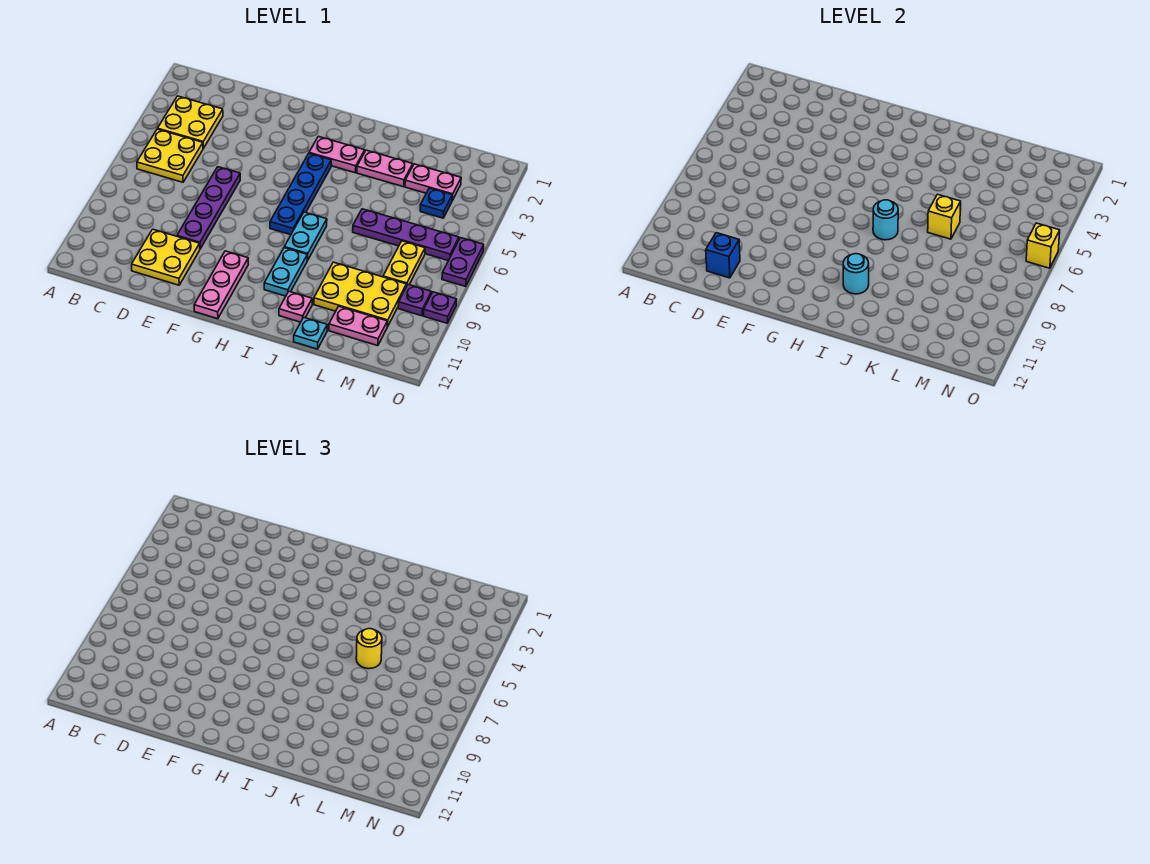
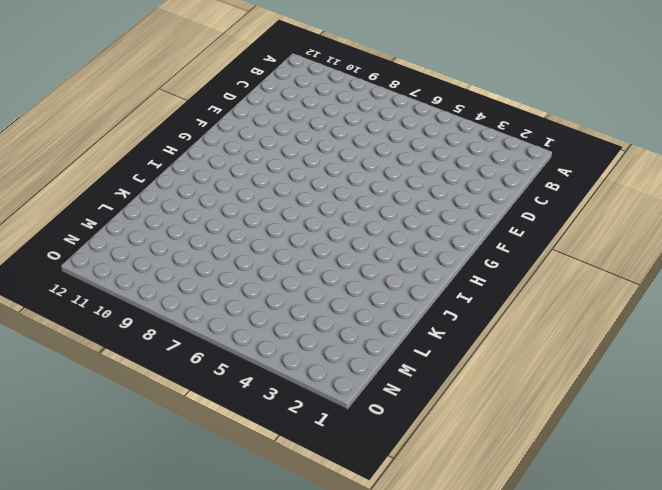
none -> yellow 2x2 plate [158,96,223,148]
none -> yellow 2x2 plate [137,129,203,182]
none -> yellow 2x2 plate [132,229,200,285]

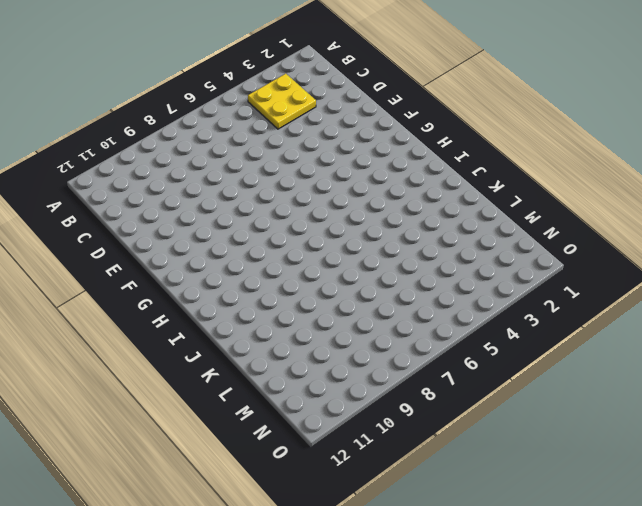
none -> yellow 2x2 plate [137,129,203,182]
none -> yellow 2x2 plate [132,229,200,285]
none -> purple 1x4 plate [177,167,240,249]

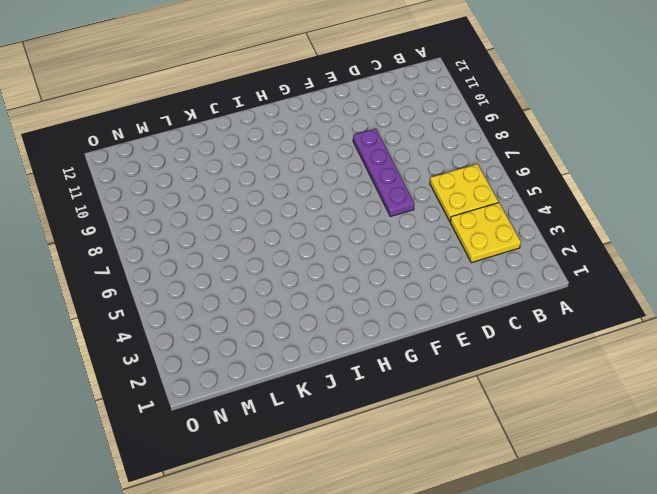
none -> yellow 2x2 plate [132,229,200,285]
none -> pink 1x3 plate [194,251,248,319]
none -> pink 1x2 plate [309,136,365,173]

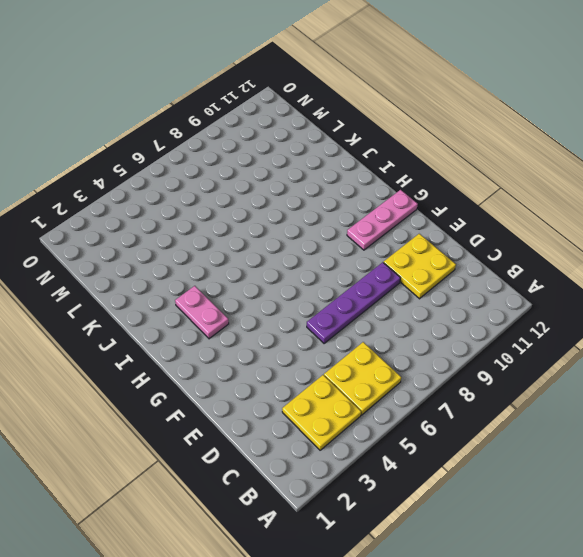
none -> blue 1x4 plate [270,154,331,235]
none -> cyan 1x2 plate [284,212,327,260]
none -> cyan 1x2 plate [264,248,307,296]

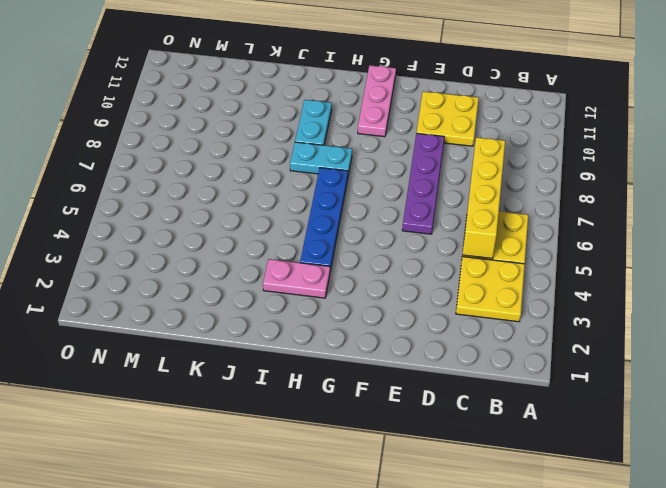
yellow 1x4 brick [463,137,505,259] -> none
cyan 1x2 plate [290,142,352,175] -> cyan 1x2 plate turned to [284,212,327,260]
none -> pink 1x2 plate [357,150,413,187]
none -> pink 1x1 plate [279,291,312,322]
none -> purple 1x4 plate [353,209,459,261]

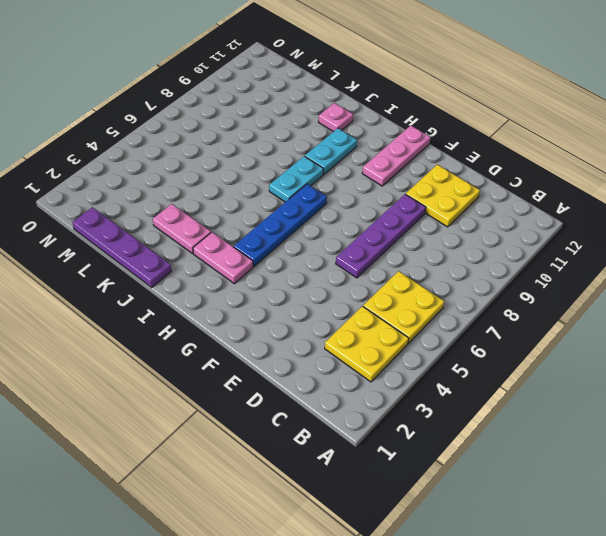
purple 1x4 plate [73,207,171,287] -> purple 1x4 plate moved to [353,209,459,261]
none -> yellow 2x3 plate [314,262,406,327]
none -> cyan 1x1 plate [294,317,327,349]
none -> pink 1x2 plate [405,164,461,200]

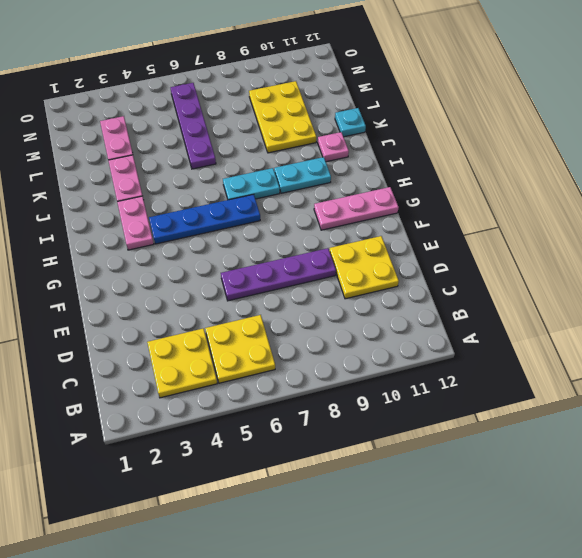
none -> pink 1x2 plate [329,306,387,346]
none -> blue 1x1 plate [420,188,452,218]
none -> yellow 1x2 plate [383,241,425,286]

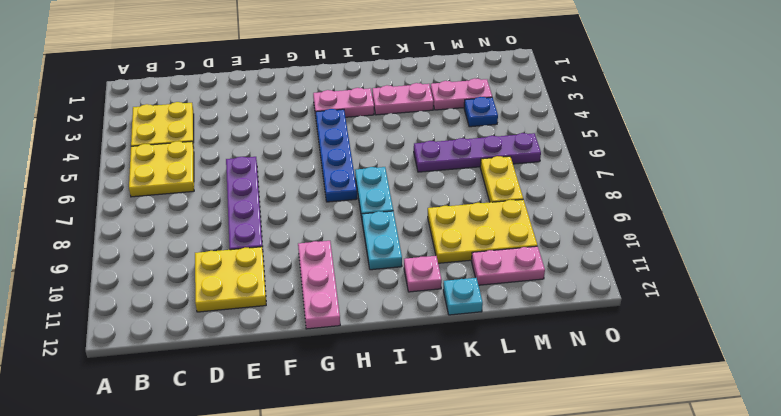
none -> purple 1x1 plate [398,285,431,316]
none -> purple 1x2 plate [442,238,484,287]
none -> purple 1x1 plate [424,292,457,323]

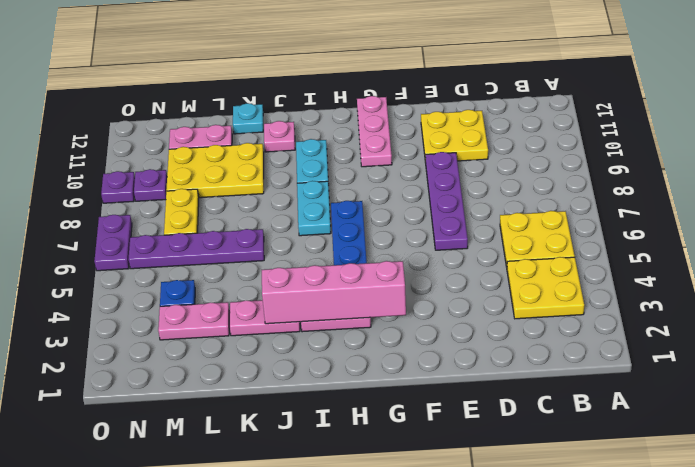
pink 1x4 brick [262,261,406,324] -> none
none -> blue 1x1 brick [706,233,740,278]
none -> cyan 1x1 round brick [873,200,898,240]
none -> cyan 1x1 round brick [843,254,869,294]

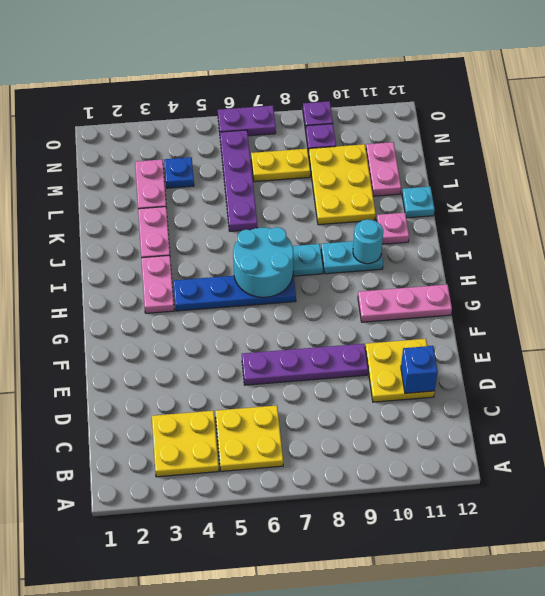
cyan 2x2 round brick [233,227,293,297] -> cyan 1x1 round brick [873,200,898,240]
none -> yellow 1x1 brick [928,194,961,239]
none -> yellow 1x1 brick [1026,223,1060,268]
none -> yellow 1x1 round brick [356,629,382,669]

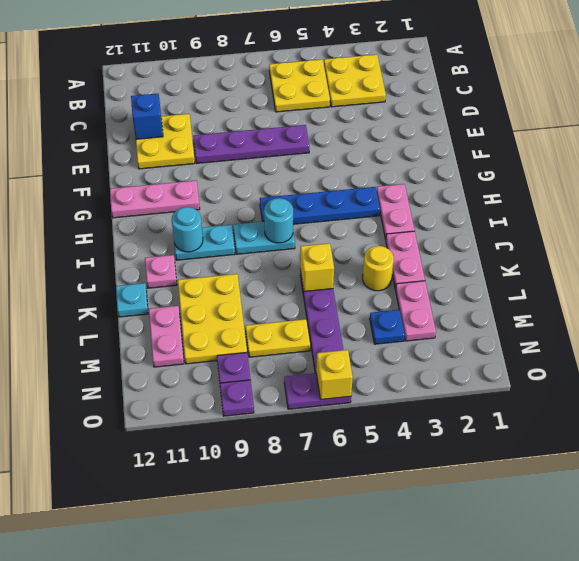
yellow 1x1 round brick [363,246,394,291] -> yellow 1x1 round brick moved to [356,629,382,669]

